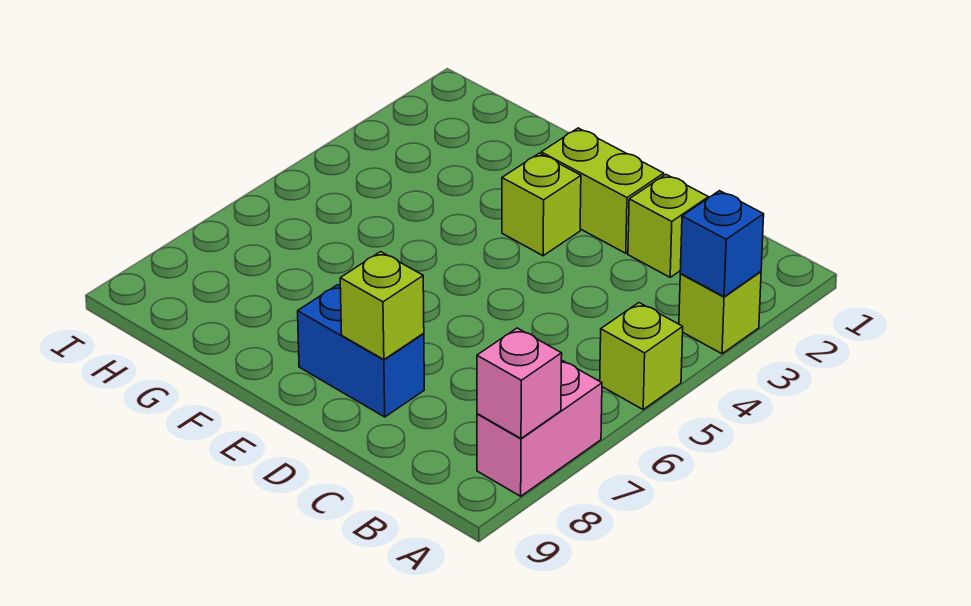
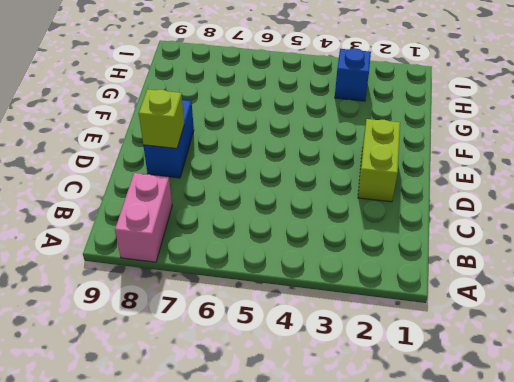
pink 1x2 brick [115,173,172,262] -> pink 1x2 brick turned to [477,360,602,496]
blue 1x1 brick [335,48,371,101] -> blue 1x1 brick moved to [680,191,764,297]
none -> lime 1x1 brick [679,272,761,354]
none -> lime 1x1 brick [600,303,683,409]

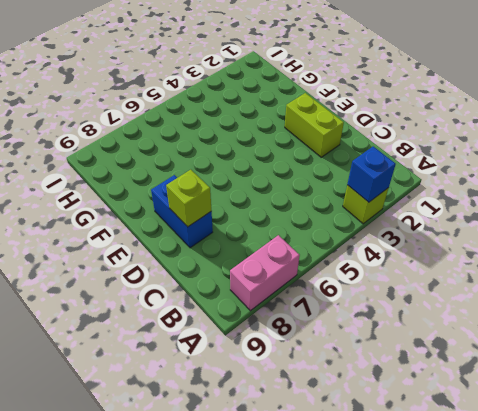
none -> lime 1x1 brick [600,303,683,409]
none -> lime 1x1 brick [628,175,709,277]

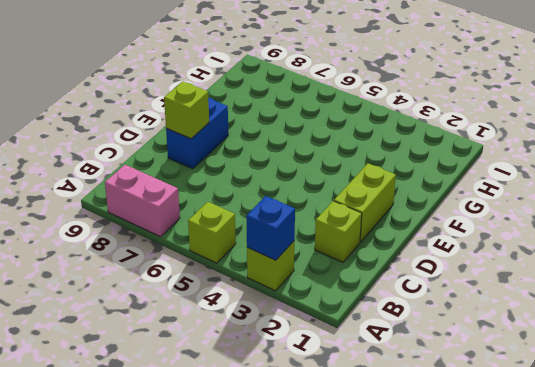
none -> lime 1x1 brick [502,153,581,256]
none -> pink 1x1 brick [477,328,562,438]

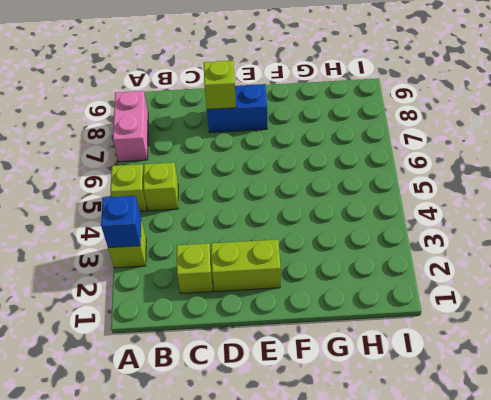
lime 1x1 brick [143,162,178,211] -> lime 1x1 brick moved to [502,153,581,256]
none -> pink 1x1 brick [477,328,562,438]

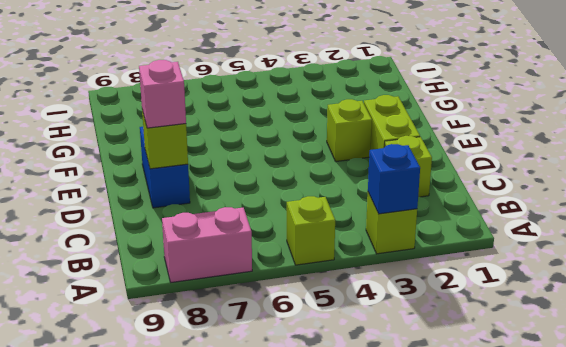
pink 1x1 brick [139,60,186,128] -> pink 1x1 brick moved to [477,328,562,438]

